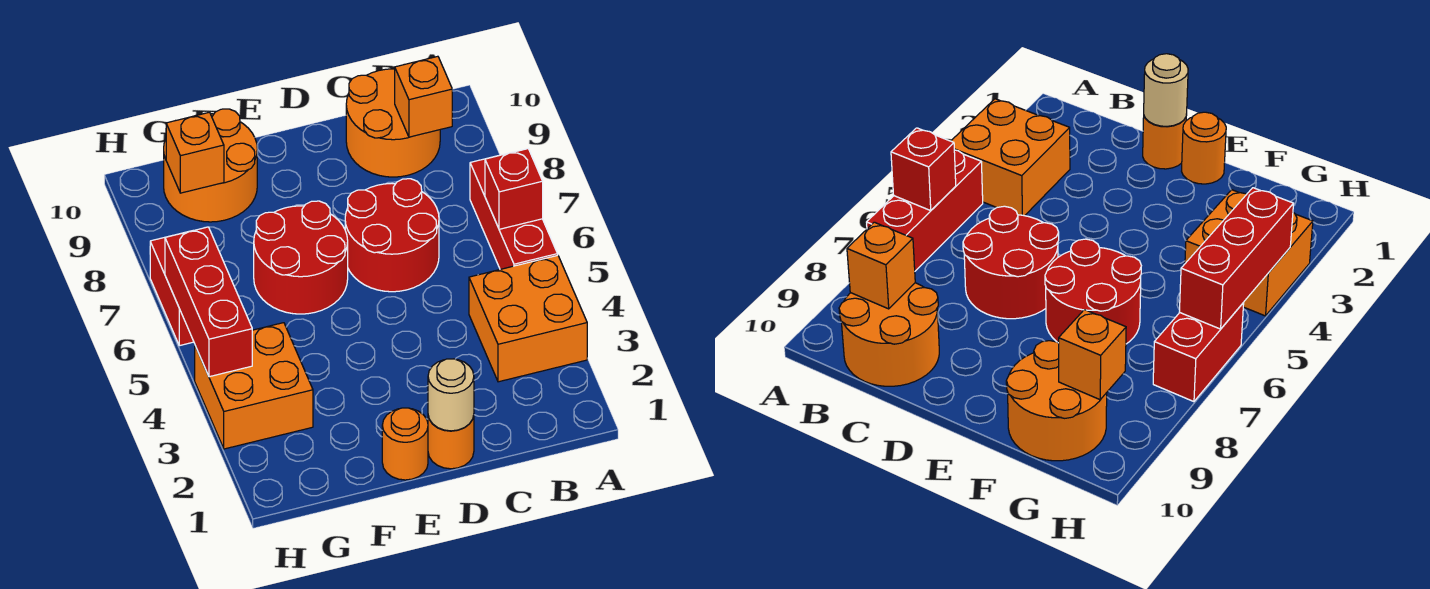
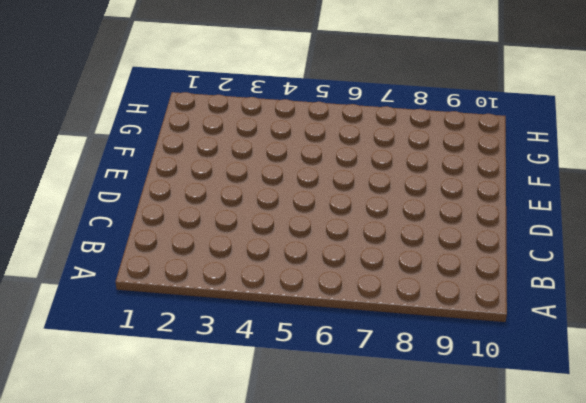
none -> orange 2x2 brick [469,255,587,382]
none -> red 1x3 brick [470,152,558,269]
none -> orange 2x2 round brick [346,69,440,177]

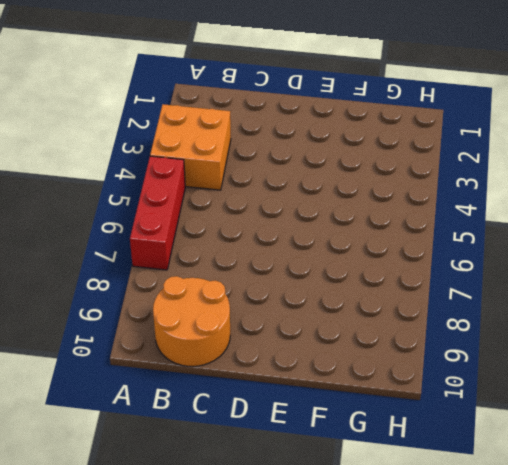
none -> red 2x2 round brick [345,179,439,292]
none -> orange 1x1 round brick [428,415,474,469]
none -> orange 1x1 round brick [382,408,428,480]

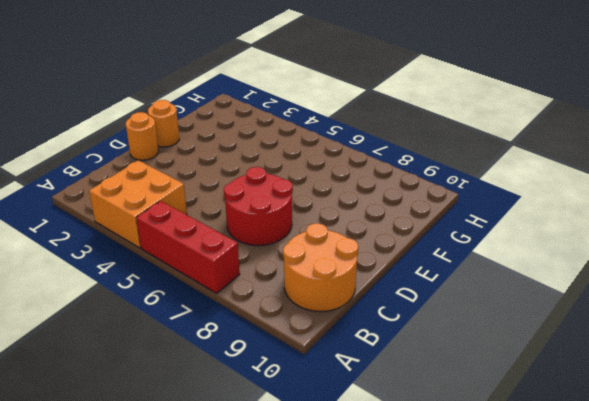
none -> red 2x2 round brick [254,201,348,314]
none -> orange 2x2 round brick [164,109,257,222]
none -> orange 2x2 brick [195,323,313,449]

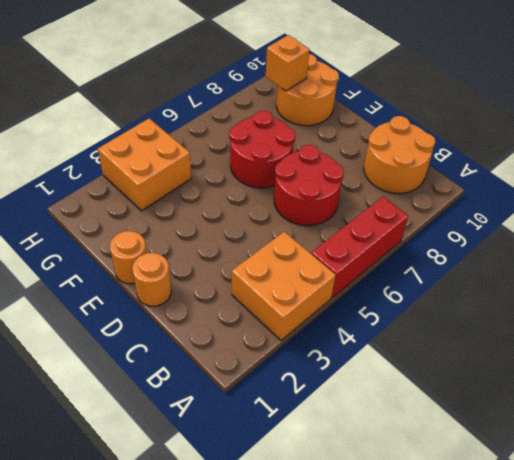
none -> red 1x2 brick [150,237,194,346]
none -> red 1x1 brick [485,149,543,229]
none -> orange 1x1 brick [395,56,452,137]

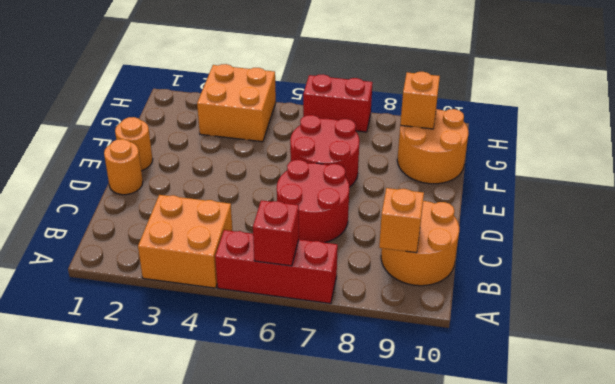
none -> tan 1x1 round brick [428,359,474,431]
none -> red 1x3 brick [165,227,252,377]

